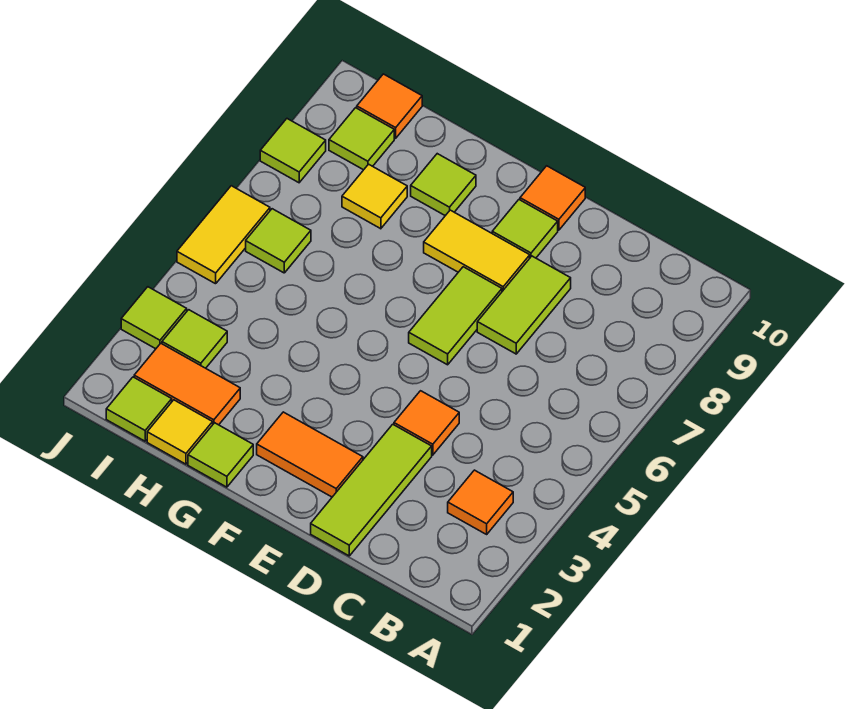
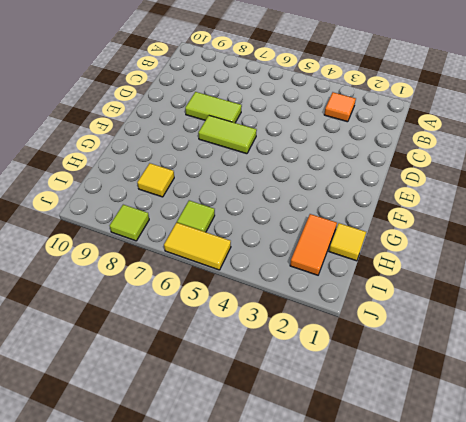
none -> lime 1x3 tile [311,424,432,556]
none -> orange 1x1 tile [394,391,459,455]
none -> orange 1x2 tile [257,412,363,497]

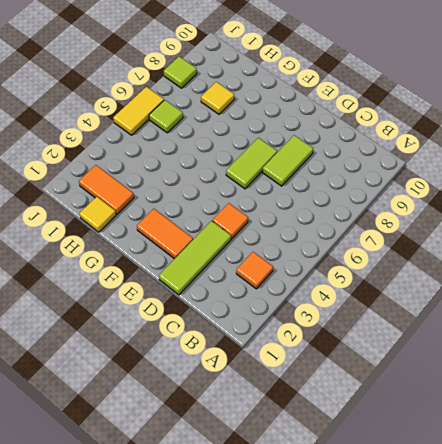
none -> yellow 1x2 tile [424,210,530,291]
none -> lime 1x1 tile [492,200,558,258]
none -> orange 1x1 tile [520,166,585,230]

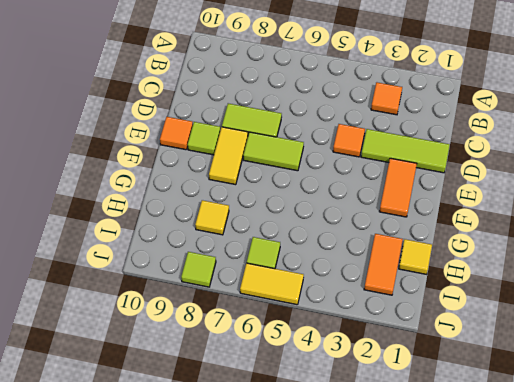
none -> lime 1x1 tile [188,423,253,487]
none -> lime 1x1 tile [411,154,476,216]
none -> lime 1x1 tile [106,377,172,441]

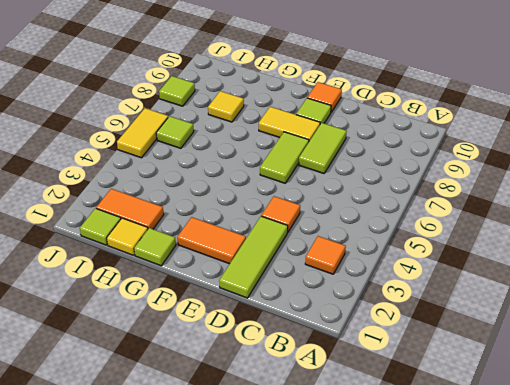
none -> lime 1x1 tile [411,154,476,216]
none -> lime 1x1 tile [162,310,227,368]
none -> lime 1x1 tile [329,108,394,170]

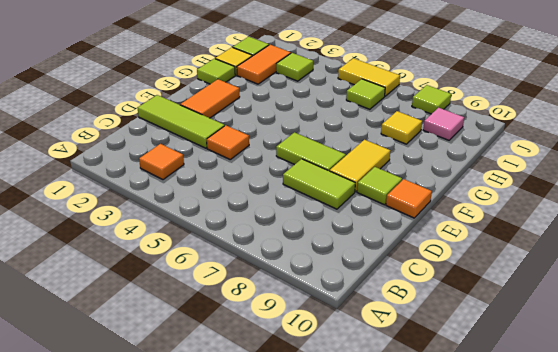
pink 1x1 tile [423,108,464,140] -> lime 1x1 tile [329,108,394,170]
none -> lime 1x1 tile [411,154,476,216]
none -> orange 1x1 tile [357,74,422,138]
none -> lime 1x1 tile [121,287,187,349]

